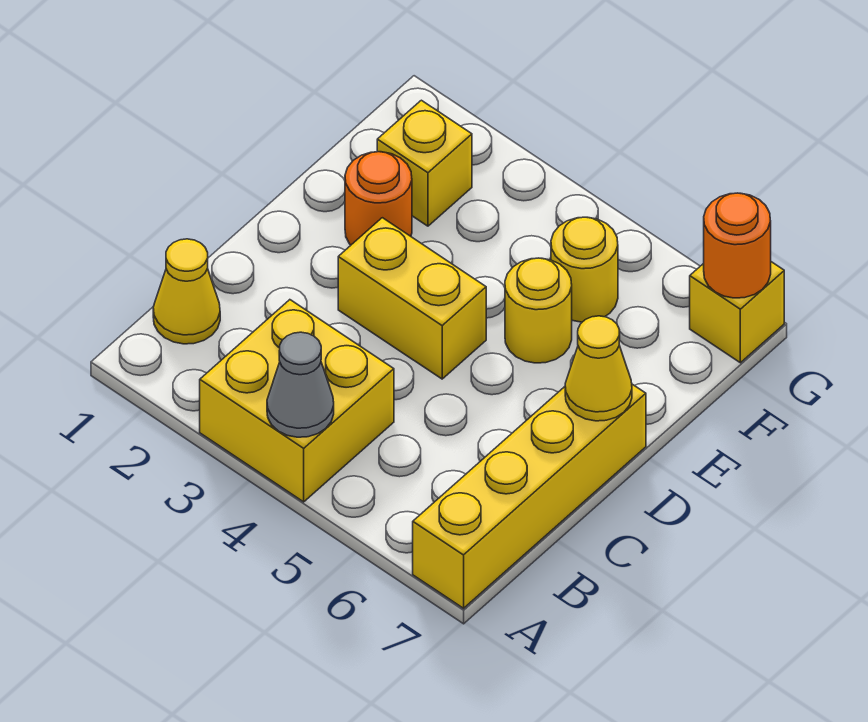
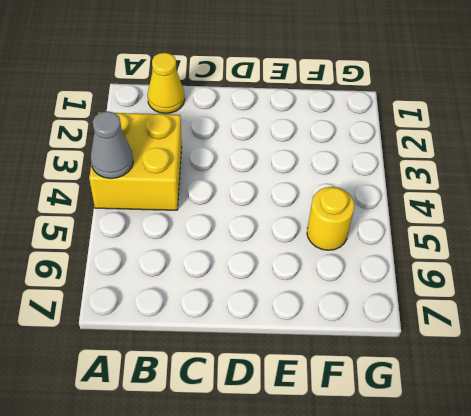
none -> yellow 1x4 brick [413,384,646,608]
none -> yellow 1x2 brick [338,218,486,379]
none -> orange 1x1 round brick [345,152,412,245]

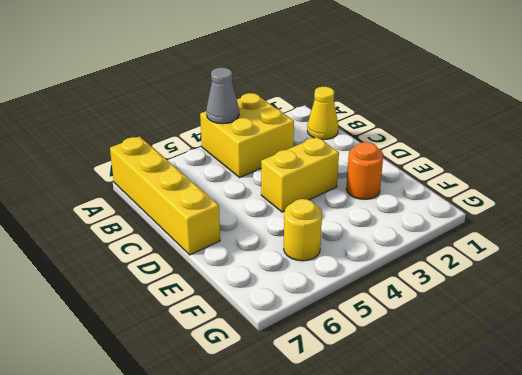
none -> yellow 1x1 round brick [505,258,572,363]
none -> yellow 1x1 brick [377,100,472,226]
none -> yellow 1x1 brick [690,262,784,363]

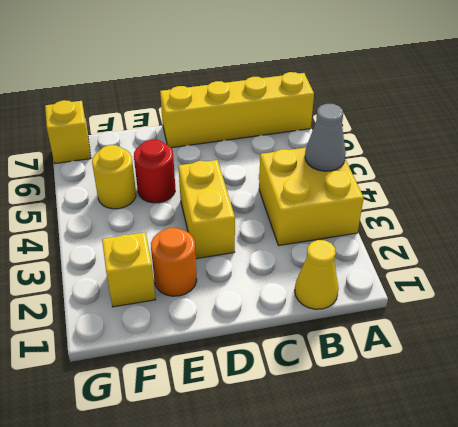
red 1x1 round brick [134,139,175,203] -> yellow 1x1 round brick [505,258,572,363]
none -> yellow 1x1 cone [565,316,632,421]
none -> orange 1x1 round brick [704,193,771,298]

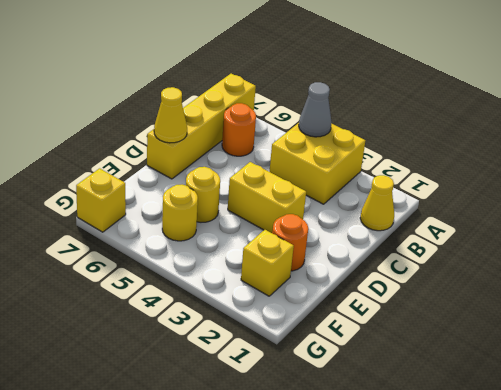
orange 1x1 round brick [222,103,256,156] -> orange 1x1 round brick moved to [704,193,771,298]

